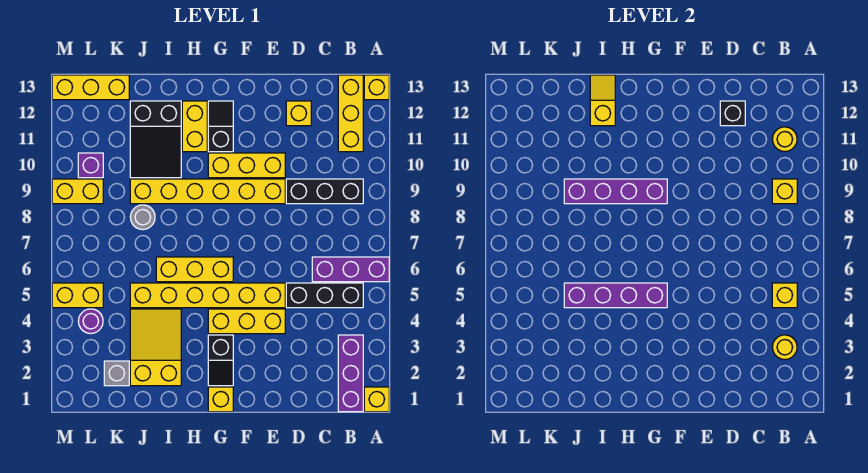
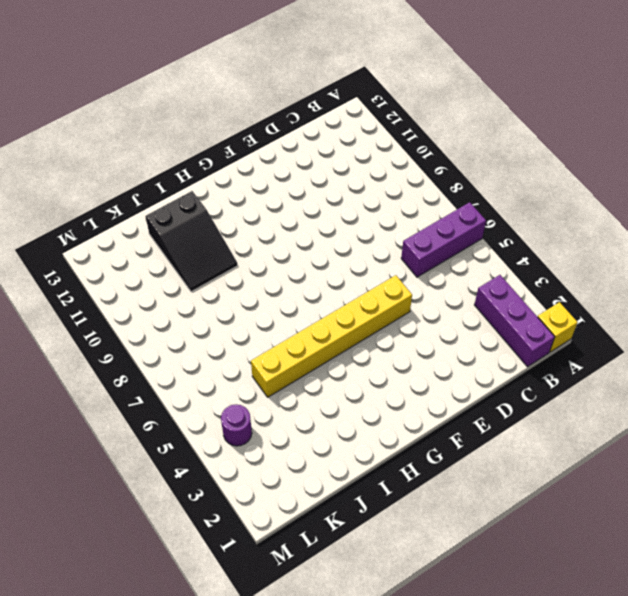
none -> yellow 1x1 brick [364,75,389,100]
none -> black 1x3 brick [286,283,363,308]
none -> black 1x3 brick [286,179,363,204]
none -> yellow 1x3 brick [338,75,363,152]

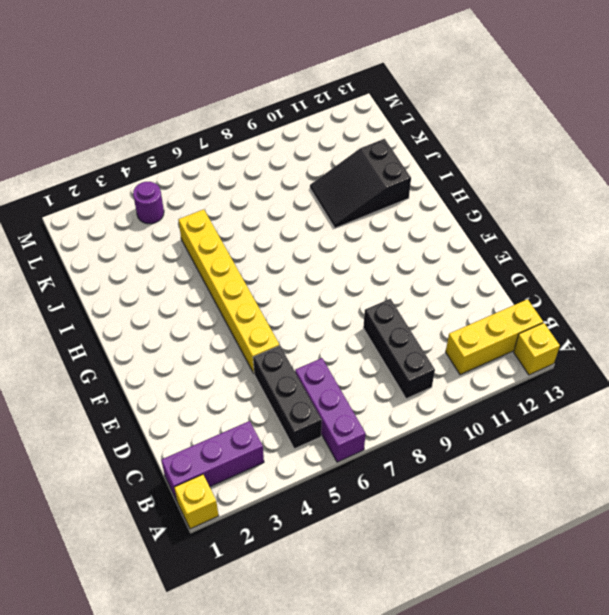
none -> yellow 1x1 brick [286,101,311,126]
none -> yellow 1x3 brick [208,309,285,334]
none -> yellow 1x6 brick [130,179,285,204]
none -> yellow 1x3 brick [208,153,285,178]

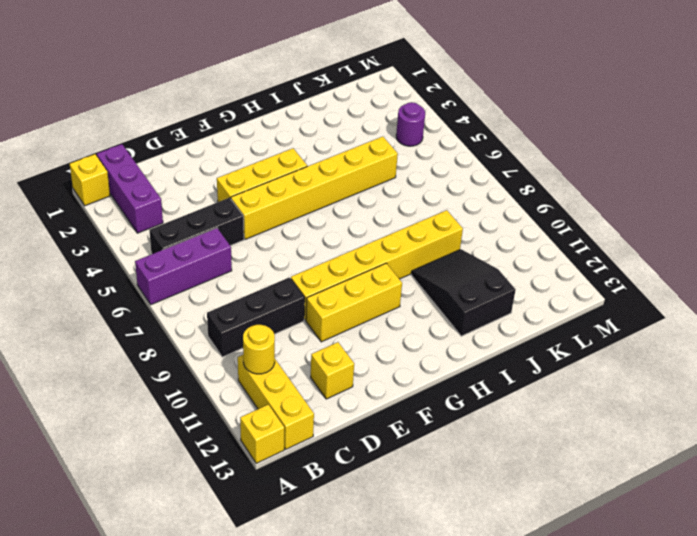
none -> yellow 1x1 brick [208,387,233,412]
none -> black 1x2 slope [208,335,233,386]
none -> yellow 1x3 brick [156,257,233,282]
none -> black 1x2 slope [208,101,233,152]

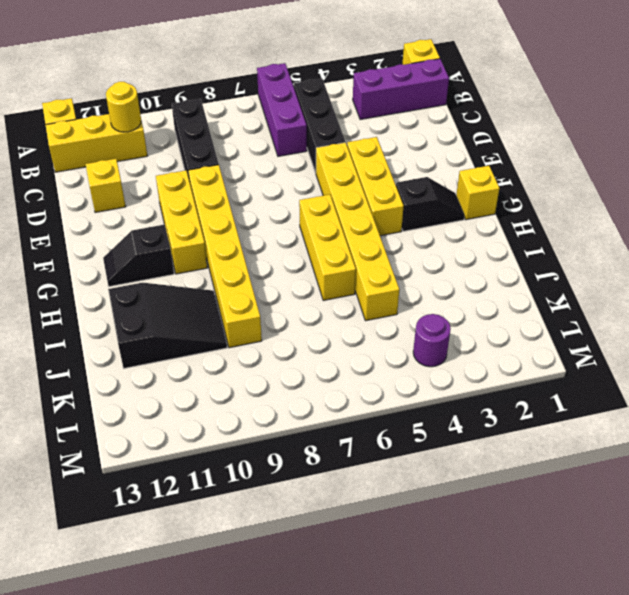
none -> yellow 1x2 brick [182,101,207,152]
none -> yellow 2x3 slope [130,309,181,386]
none -> grey 1x1 round brick [130,205,155,230]
none -> grey 1x1 brick [104,361,129,386]

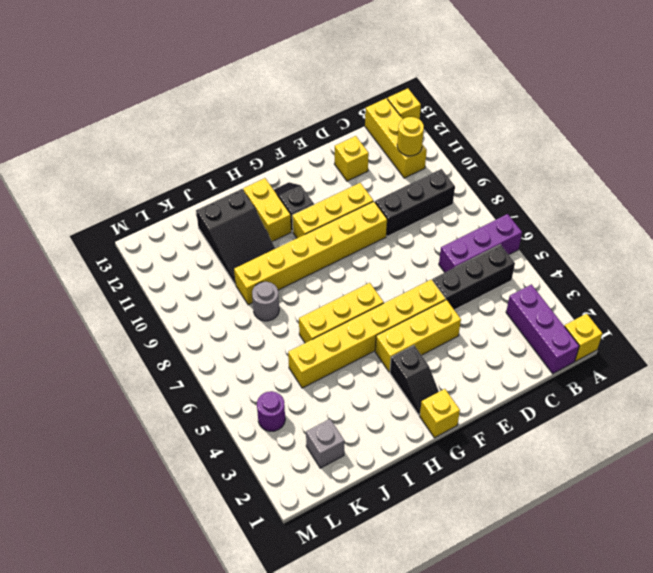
none -> yellow 2x3 slope [130,309,181,386]
none -> yellow 1x3 brick [52,75,129,100]
none -> yellow 1x2 brick [52,283,103,308]
none -> yellow 1x2 brick [52,179,103,204]

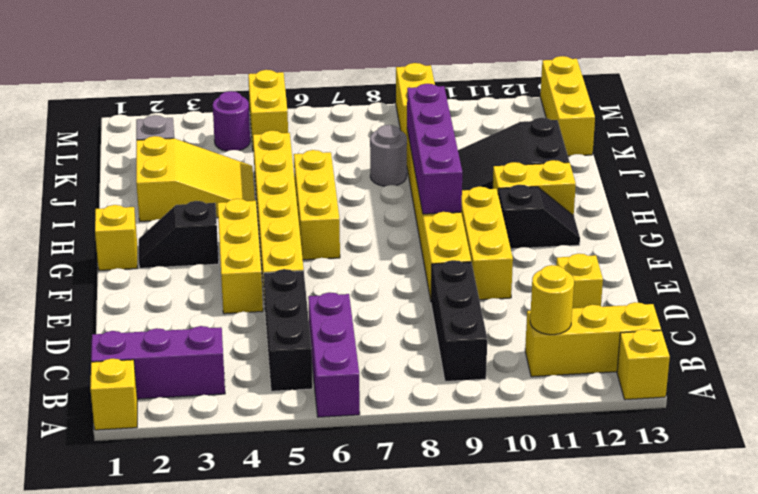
none -> purple 1x1 brick [78,153,103,178]
none -> yellow 1x1 round brick [772,335,797,360]
none -> yellow 1x1 brick [772,283,797,308]
none -> yellow 1x1 brick [772,179,797,204]

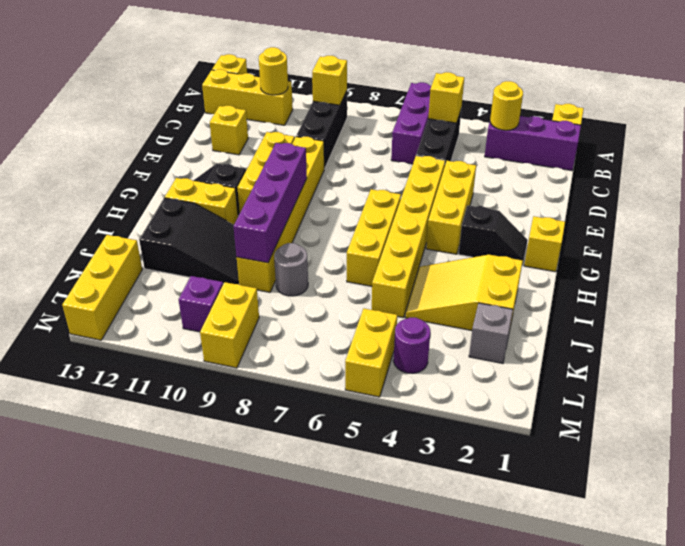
none -> black 1x1 brick [720,101,745,126]
none -> purple 1x4 brick [564,283,667,308]
none -> yellow 1x2 slope [590,75,615,126]

